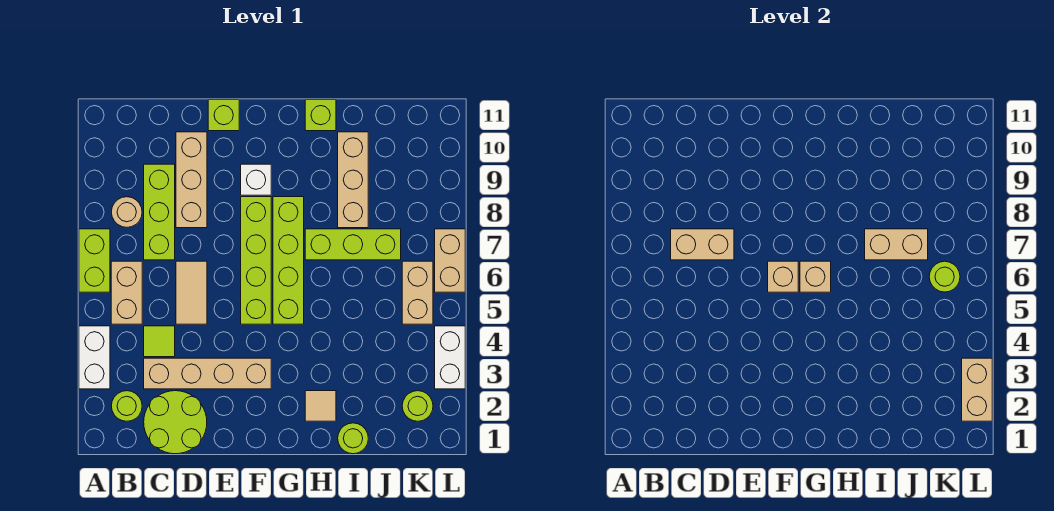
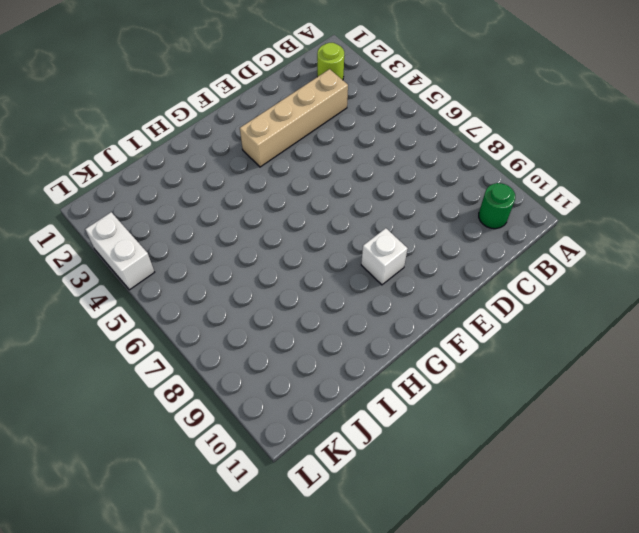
green 1x1 round brick [479,183,515,229] -> none
none -> white 1x2 brick [79,326,110,389]
none -> lime 1x2 brick [79,229,110,292]
none -> tan 1x2 brick [111,261,142,324]
none -> tan 1x1 round brick [111,197,142,227]

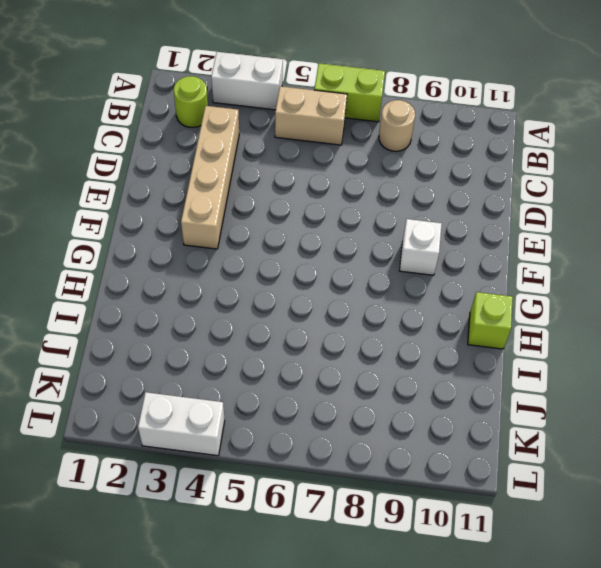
none -> lime 2x2 round brick [144,391,207,454]
none -> lime 1x1 tile [144,326,175,357]
none -> lime 1x3 brick [144,164,175,260]
none -> tan 1x2 tile [176,261,207,324]

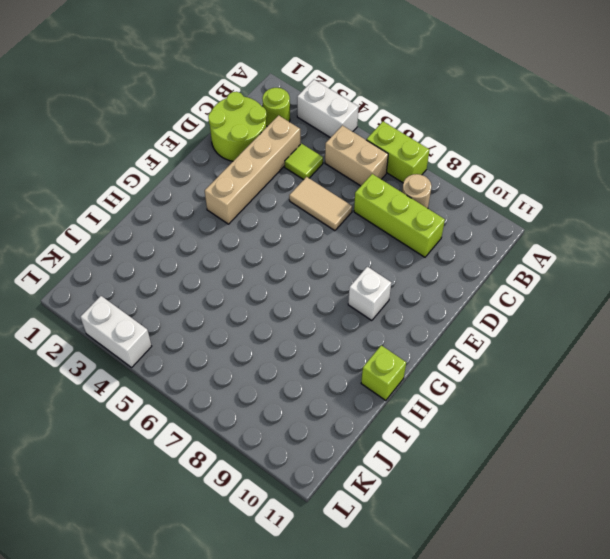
none -> tan 1x3 brick [176,132,207,228]
none -> lime 1x1 brick [208,100,239,131]
none -> lime 1x4 brick [241,197,271,324]
none -> lime 1x4 brick [273,197,304,324]

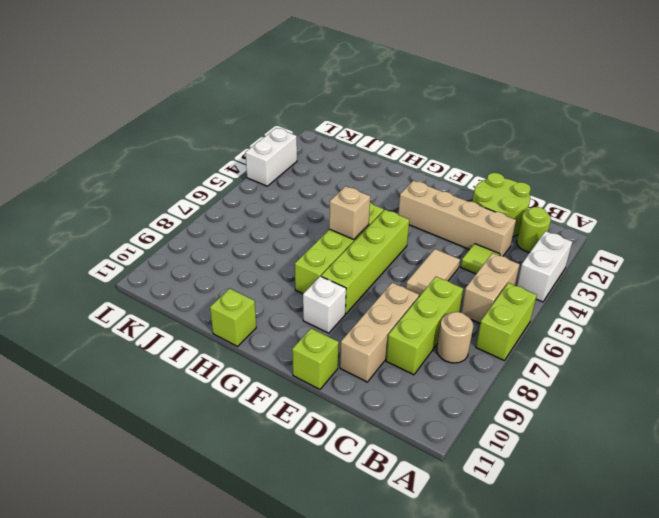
none -> tan 1x1 tile [305,391,336,421]
none -> lime 1x3 brick [305,229,401,260]
none -> lime 1x1 round brick [338,423,368,454]
none -> tan 1x3 brick [338,132,368,228]

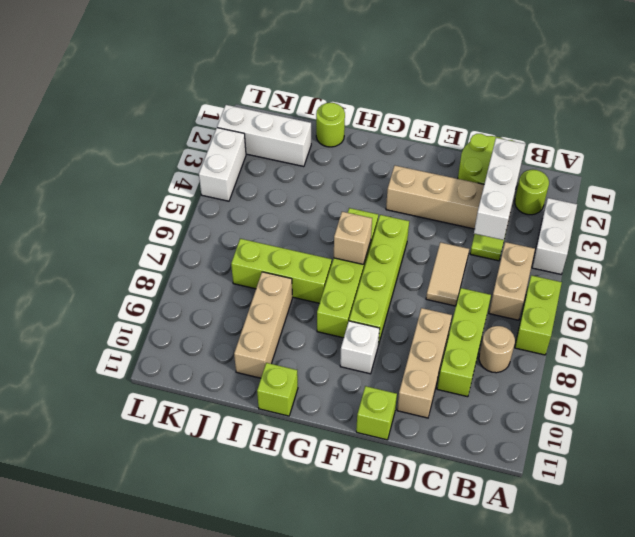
white 1x3 brick [474,138,525,240] -> none
white 1x3 brick [217,105,311,167] -> lime 1x1 round brick [402,391,433,421]
none -> tan 1x1 tile [305,391,336,421]
none -> tan 1x2 brick [402,261,433,324]
none -> tan 1x2 brick [435,229,465,292]
none -> tan 1x2 brick [671,229,734,260]

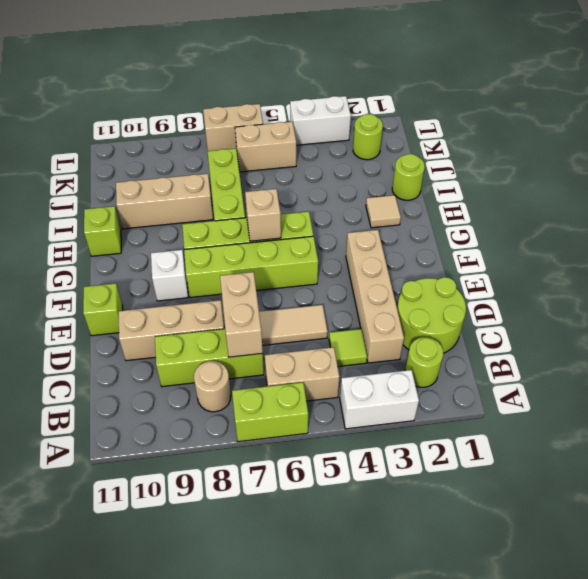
none -> tan 1x1 brick [768,261,798,292]
none -> tan 1x2 brick [865,229,928,260]
none -> lime 1x1 round brick [929,261,960,292]
none -> tan 1x2 brick [962,358,992,421]

